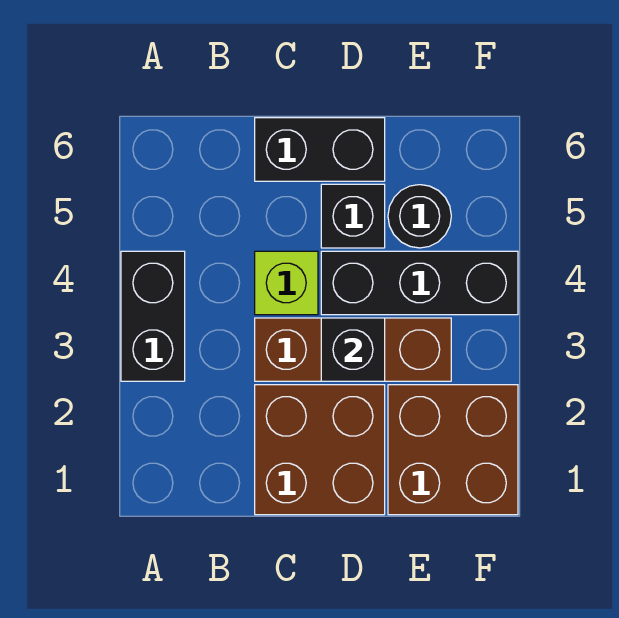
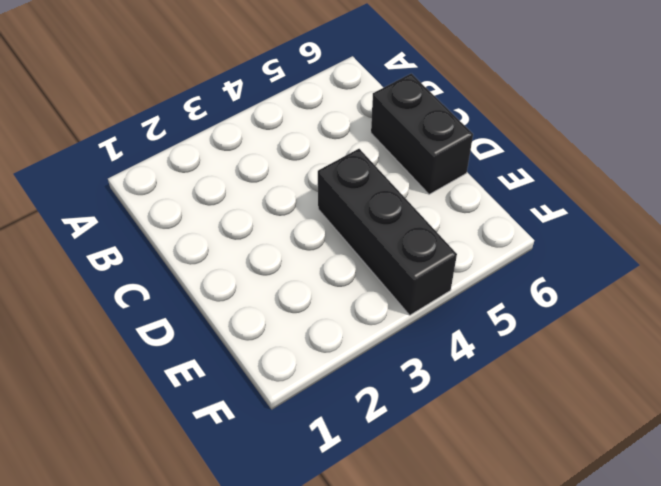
none -> black 1x2 brick [121,251,185,381]
none -> brown 2x2 brick [255,385,385,515]

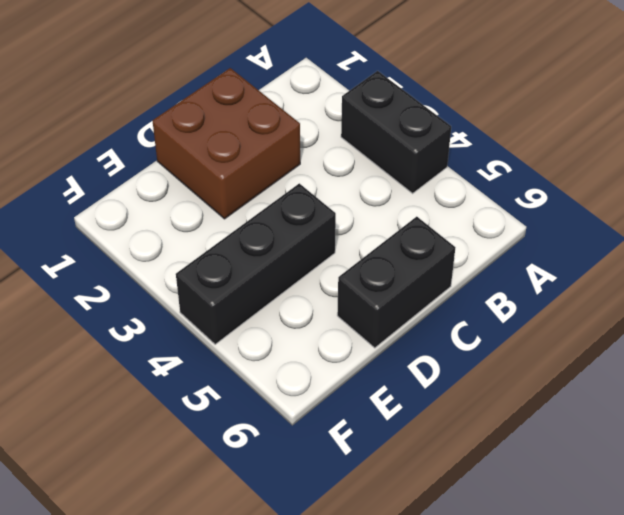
none -> brown 1x3 brick [255,318,451,381]
none -> lime 1x1 brick [255,251,318,315]

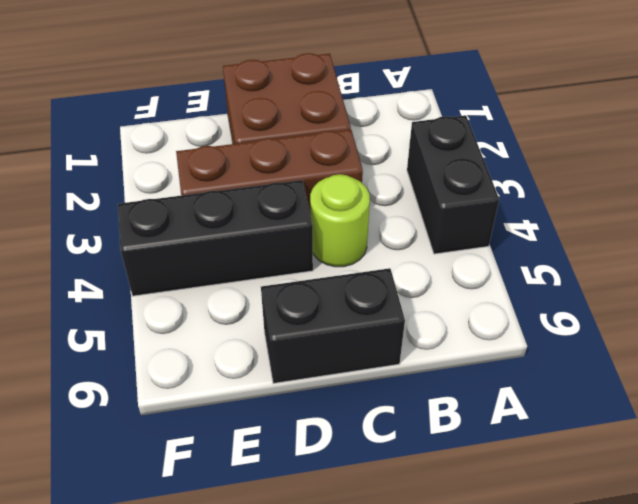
lime 1x1 round brick [310,174,370,267] -> lime 1x1 brick [255,251,318,315]
none -> black 1x1 brick [321,184,385,248]
none -> brown 2x2 brick [388,385,518,515]

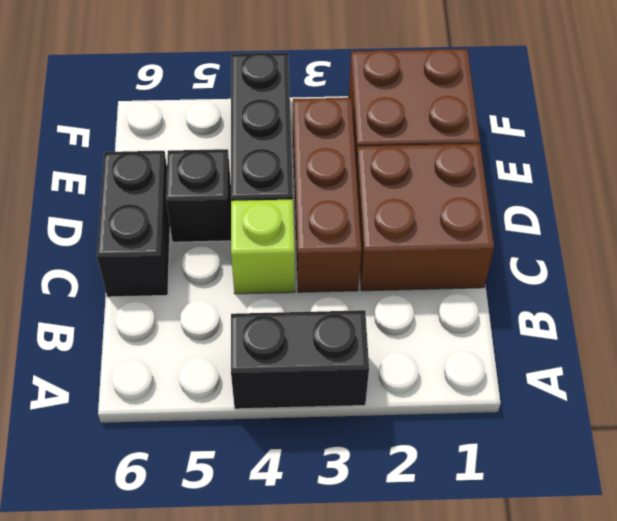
none -> black 1x1 round brick [388,185,451,248]
none -> black 1x1 brick [321,318,385,381]

